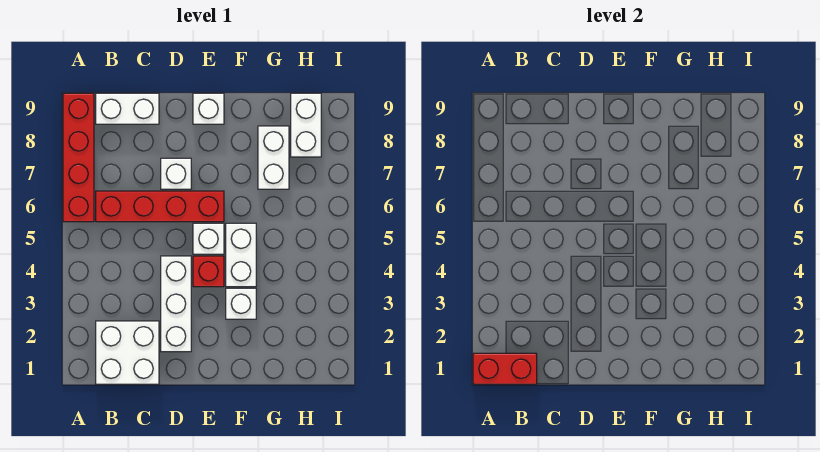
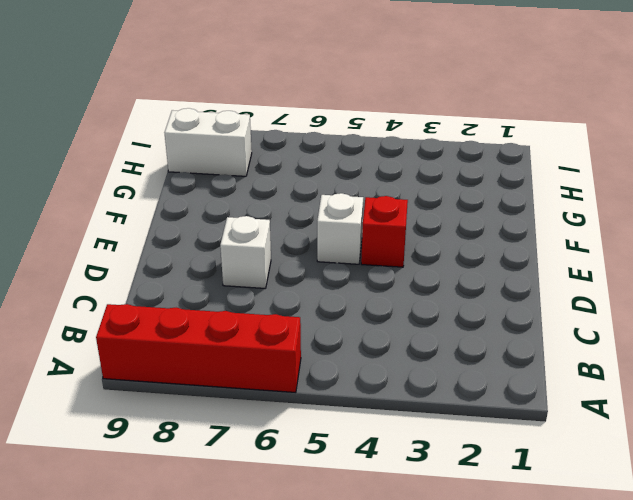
none -> white 2x2 brick [96,321,159,384]
none -> red 1x4 brick [96,191,224,222]
none -> white 1x2 brick [96,93,159,124]

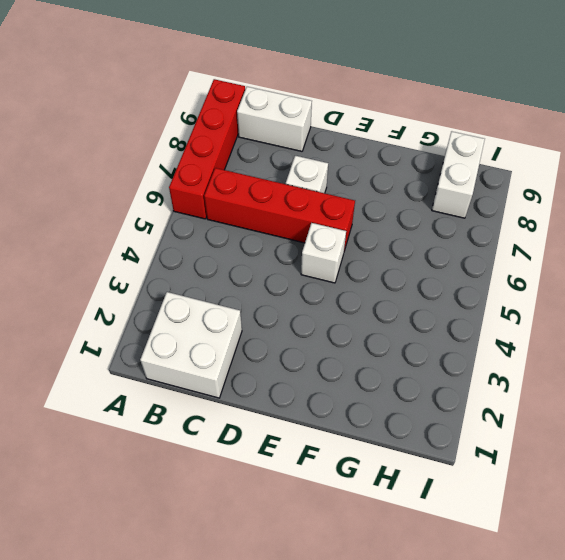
none -> white 1x3 brick [161,256,191,352]
none -> red 1x1 brick [193,256,224,287]
none -> white 1x1 brick [193,93,224,124]

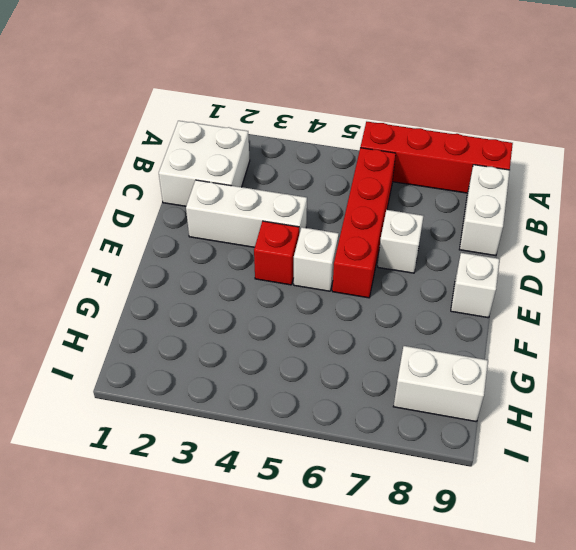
none -> white 1x1 brick [226,288,256,319]
none -> white 1x2 brick [226,223,256,287]
none -> white 1x2 brick [258,126,289,189]

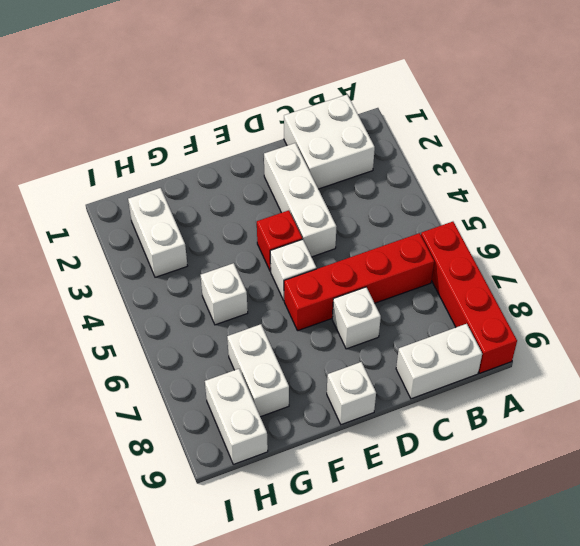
white 1x1 brick [201,263,248,325] -> white 1x1 brick moved to [226,288,256,319]
white 1x2 brick [128,188,187,277] -> white 1x2 brick moved to [226,223,256,287]
none -> red 1x2 brick [473,353,537,384]

